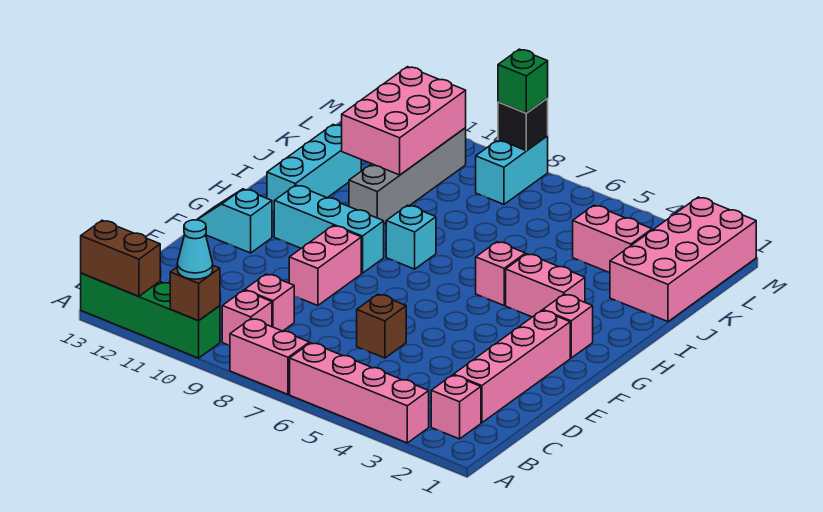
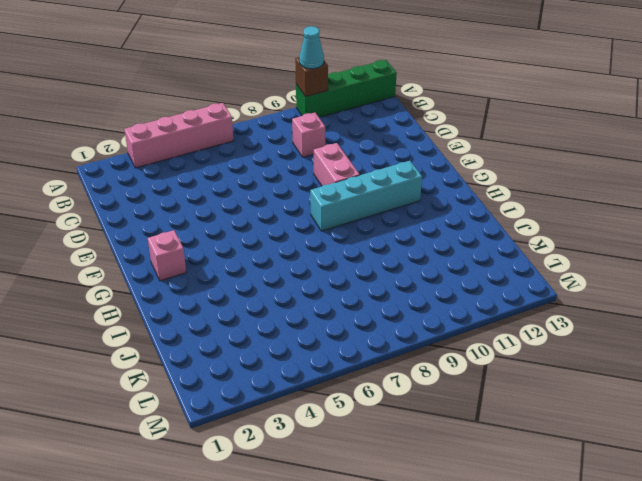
cyan 1x4 brick [310,161,422,231] -> cyan 1x3 brick [274,185,384,273]
none -> pink 1x2 brick [230,319,309,394]
none -> pink 1x1 brick [431,375,481,439]
none -> pink 1x1 brick [222,290,272,345]

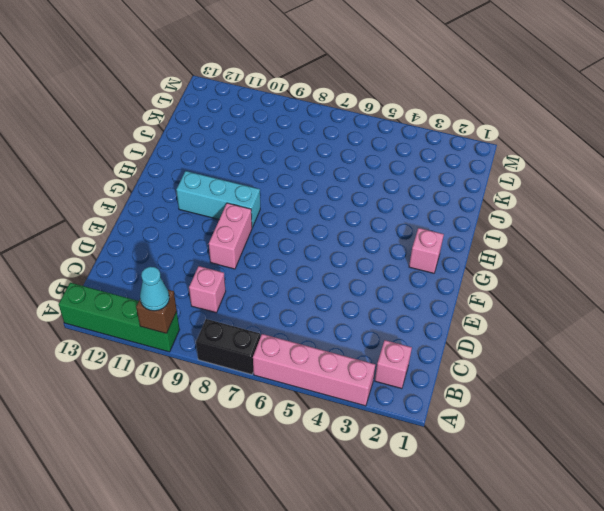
black 1x2 brick [196,319,261,375] -> pink 1x2 brick [230,319,309,394]
none -> pink 1x1 brick [222,290,272,345]
none -> pink 1x4 brick [454,310,570,423]
none -> brown 1x1 brick [357,294,406,358]

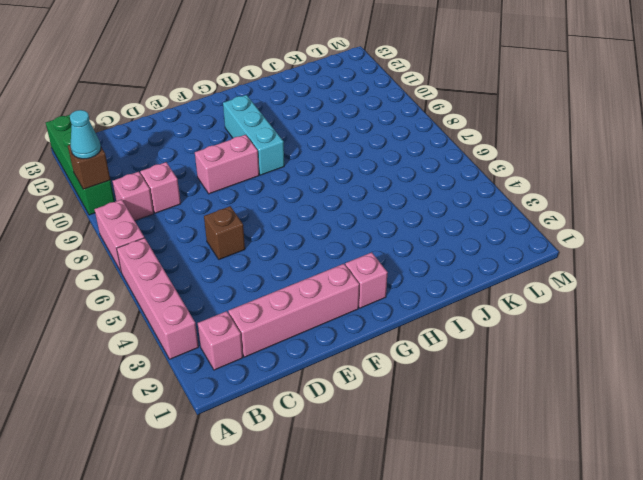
none -> cyan 1x2 slope [197,189,272,253]
none -> pink 1x2 brick [506,254,585,317]
none -> pink 1x1 brick [476,242,525,305]

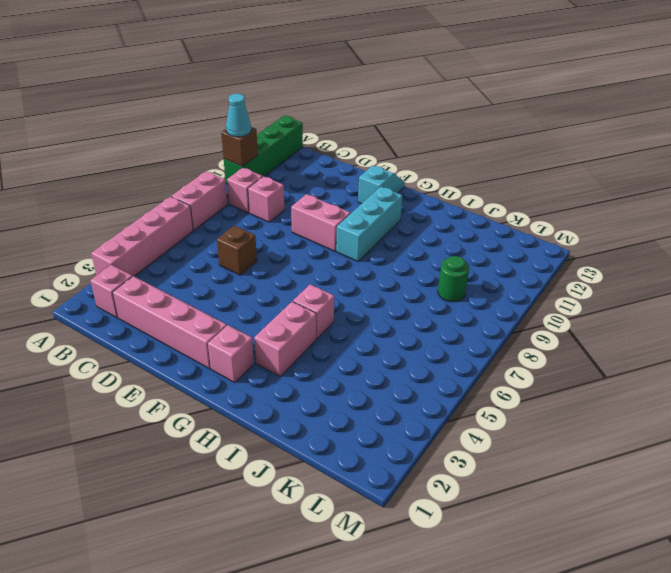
green 1x1 round brick [438,256,469,302] -> none
none -> cyan 1x1 brick [386,205,436,269]
none -> cyan 1x3 brick [267,125,361,212]
none -> grey 1x4 brick [349,128,466,224]

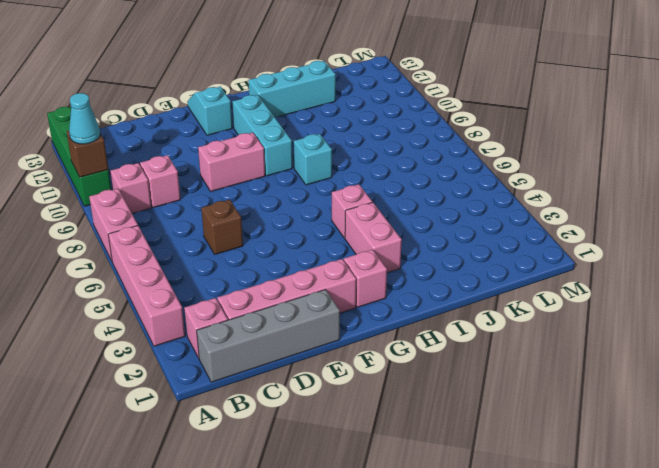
grey 1x4 brick [197,290,340,382] -> grey 1x4 brick moved to [349,128,466,224]
none -> pink 2x4 brick [610,197,756,322]
none -> pink 1x2 brick [573,205,652,272]
none -> cyan 1x2 brick [476,136,548,204]

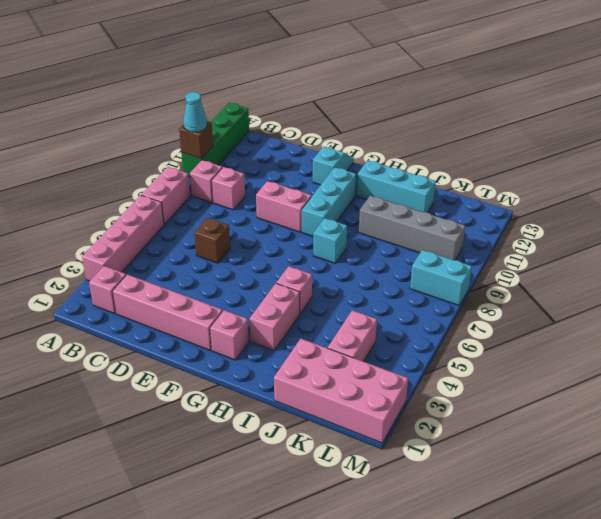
none -> brown 1x2 brick [81,220,160,296]
none -> pink 2x3 brick [342,67,466,175]
none -> black 1x1 brick [498,99,548,151]

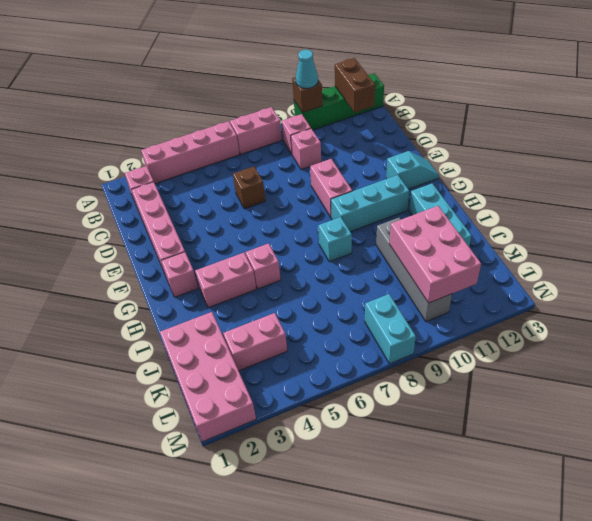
brown 1x2 brick [335,58,375,113] -> brown 1x2 brick turned to [81,220,160,296]
none -> black 1x1 brick [498,99,548,151]
none -> green 1x1 brick [498,49,548,113]

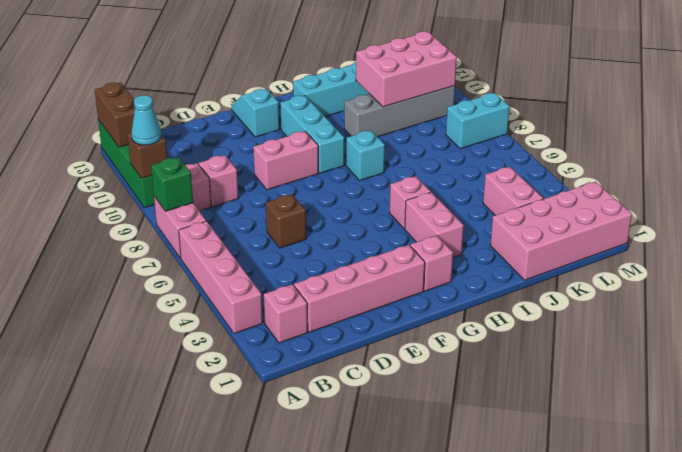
green 1x1 brick [151,157,193,211] -> green 1x1 brick moved to [498,49,548,113]
none -> black 1x1 brick [498,99,548,151]

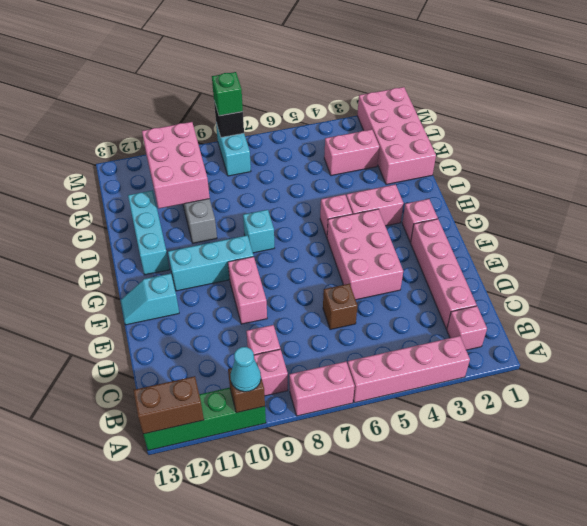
pink 2x3 brick [327,209,403,300] -> none

